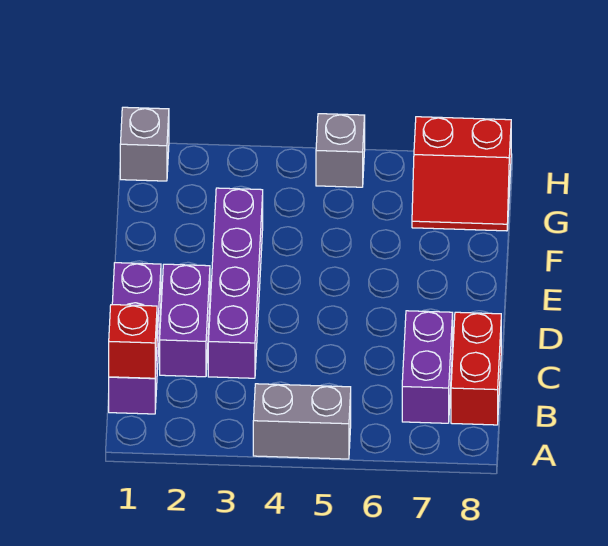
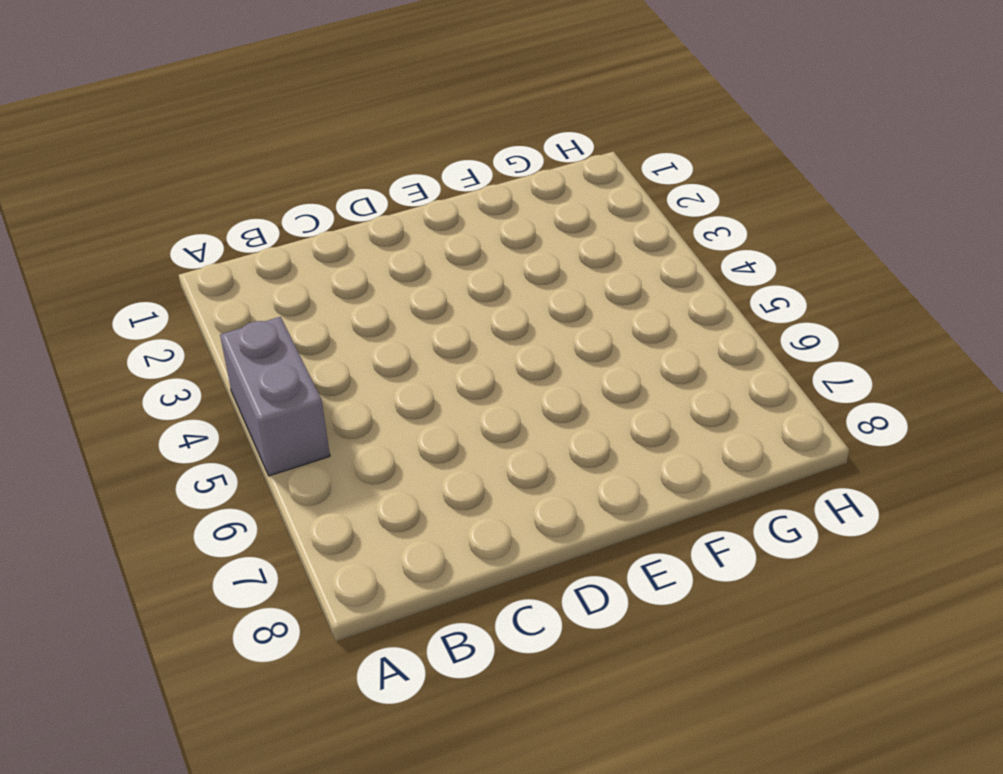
none -> purple 1x3 brick [109,263,161,414]
none -> purple 1x2 brick [402,311,453,423]

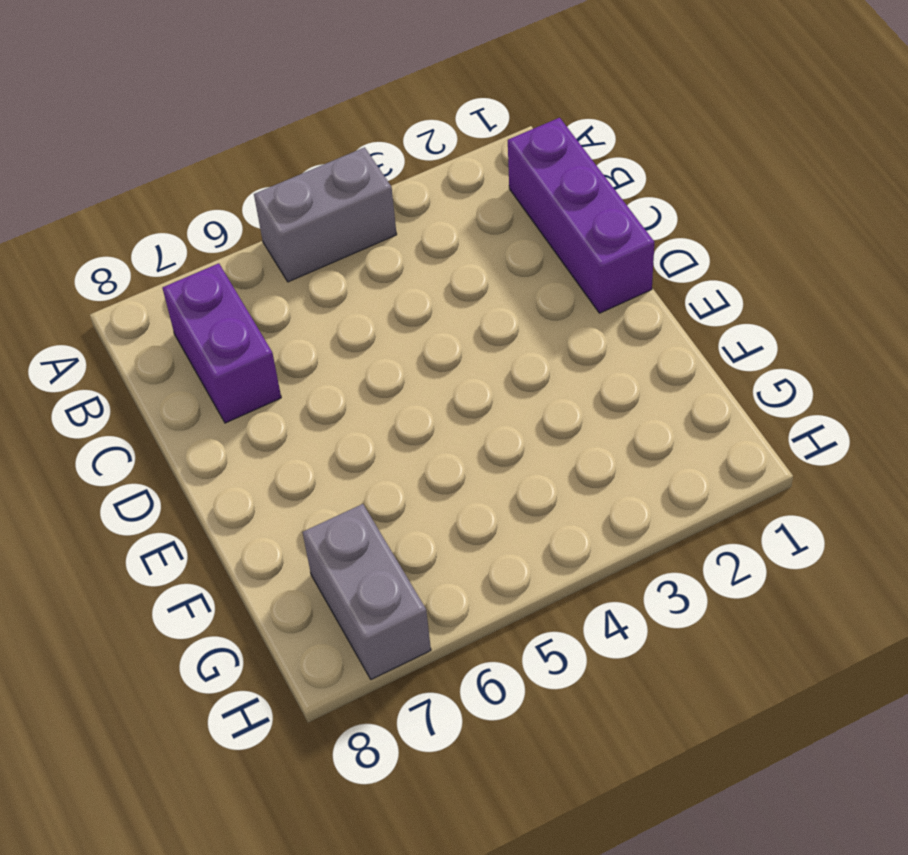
grey 1x2 brick [303,504,431,679] -> red 2x2 slope [412,117,511,231]
none -> red 1x2 brick [451,312,501,425]
none -> purple 1x2 brick [160,264,210,377]

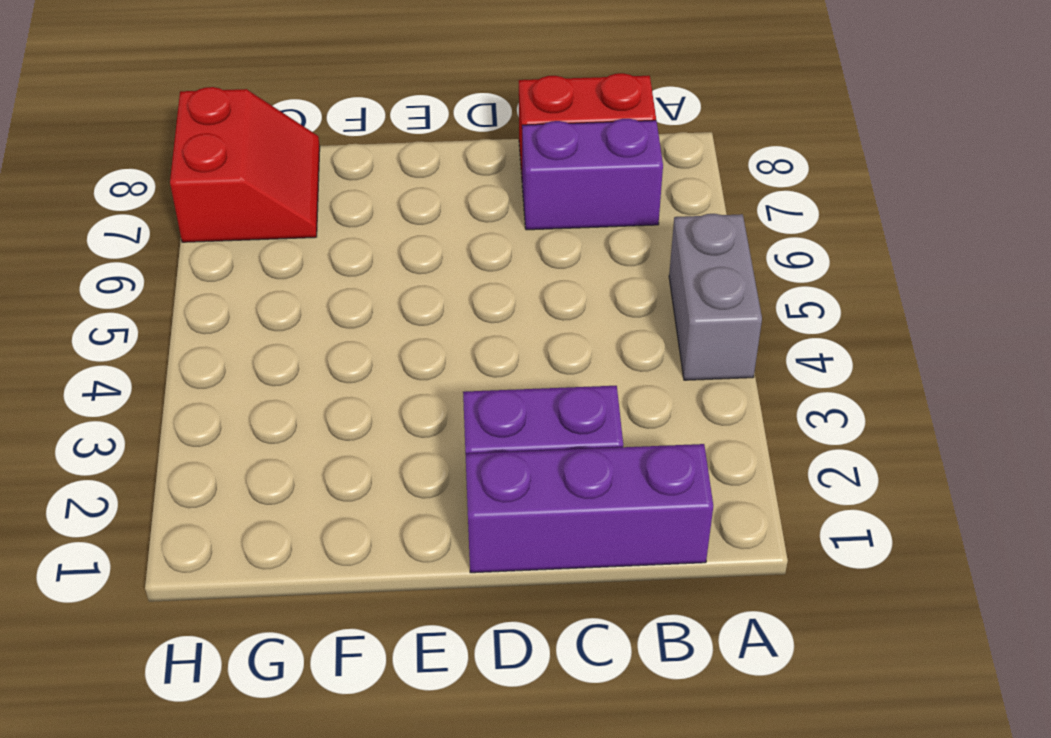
none -> purple 1x4 brick [208,188,263,378]
none -> grey 1x1 brick [120,107,169,181]

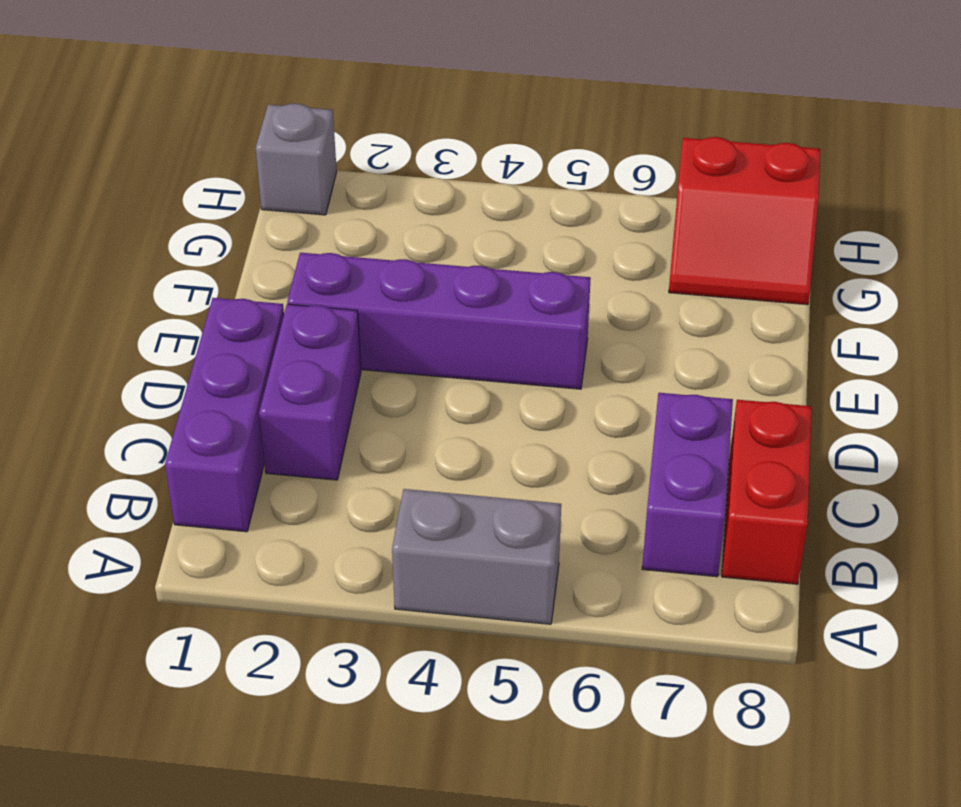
purple 1x4 brick [287,253,591,389] -> purple 1x4 brick turned to [208,188,263,378]
none -> grey 1x1 brick [316,114,365,187]
none -> red 1x1 brick [109,305,157,378]

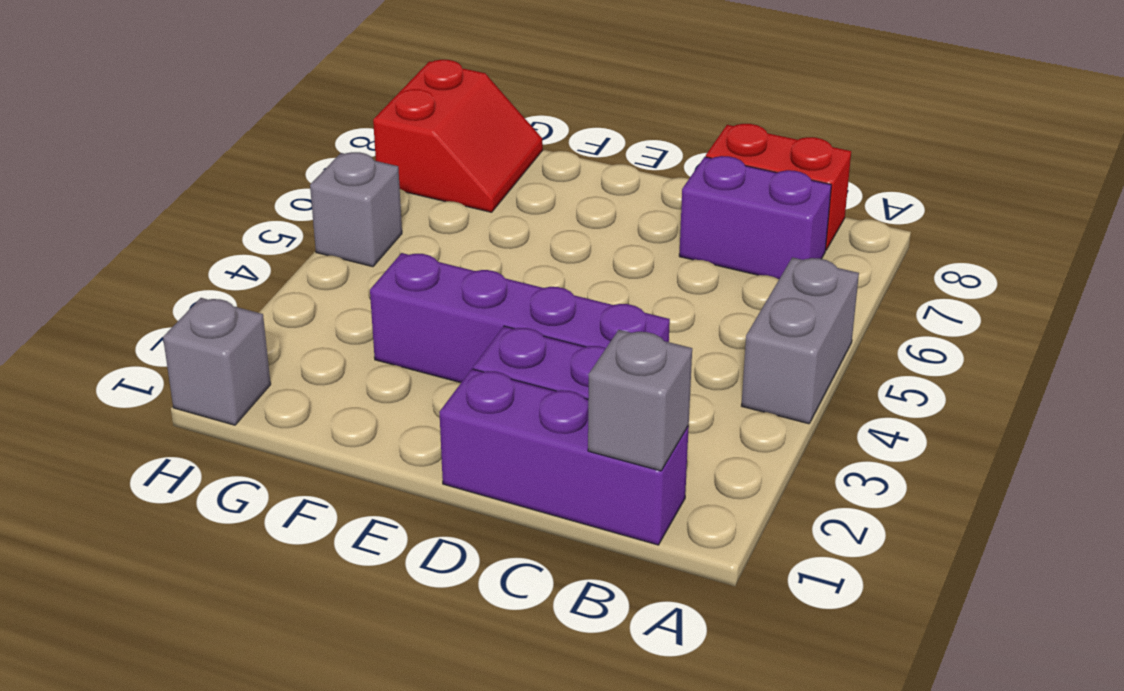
grey 1x1 brick [588,330,692,471] -> red 1x1 brick [109,305,157,378]

